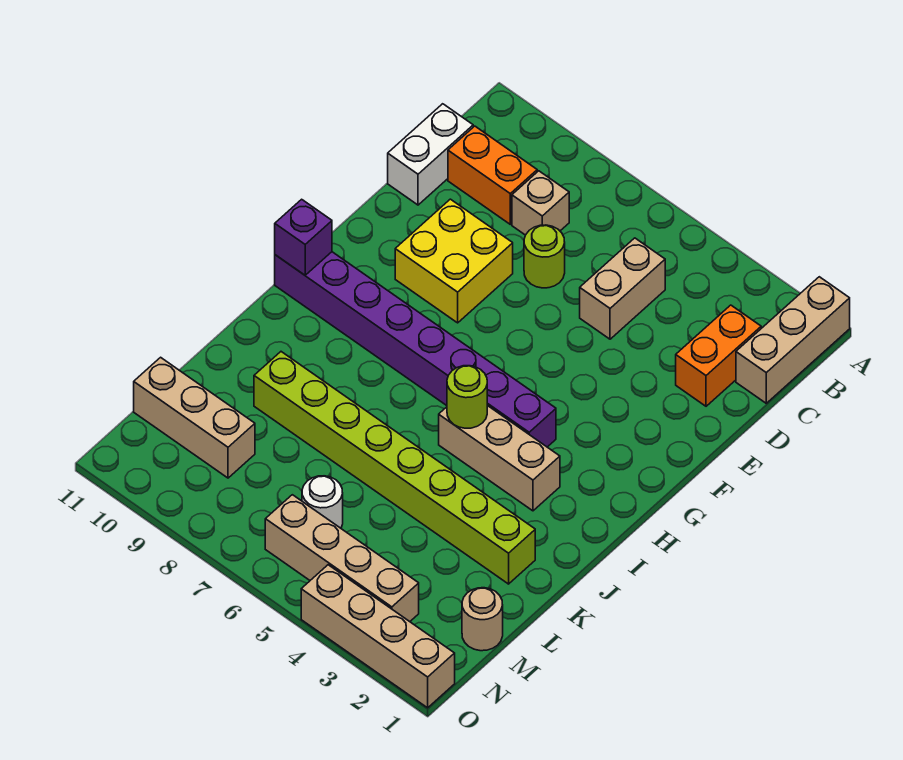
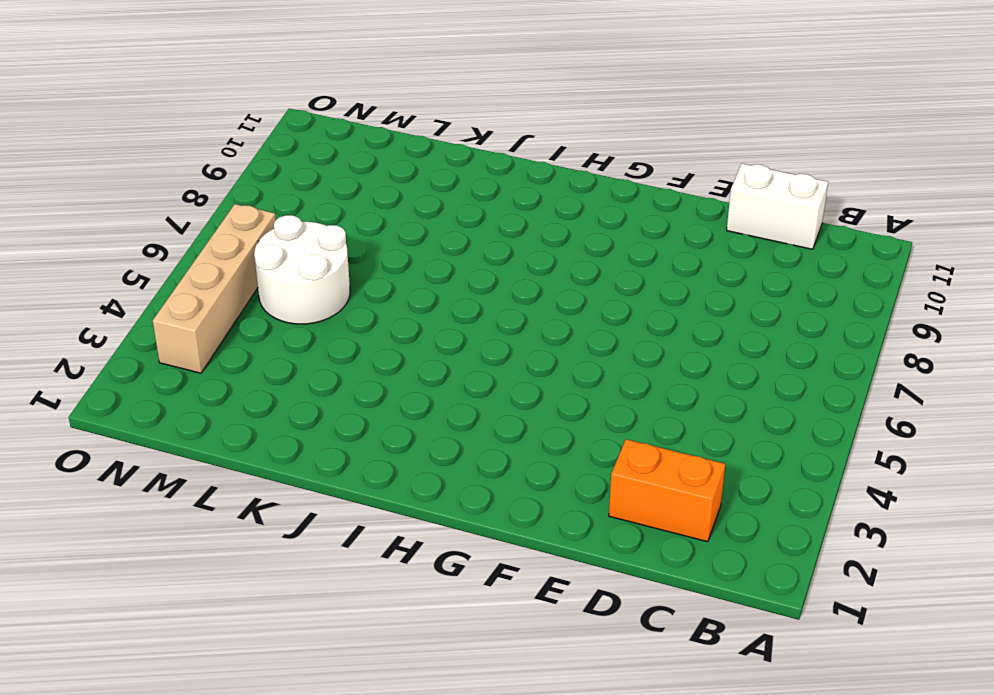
white 2x2 round brick [254,215,350,324] -> white 1x1 round brick [302,476,343,528]
none -> tan 1x3 brick [736,277,850,403]
none -> tan 1x2 brick [580,238,665,339]
none -> tan 1x1 brick [512,171,569,235]

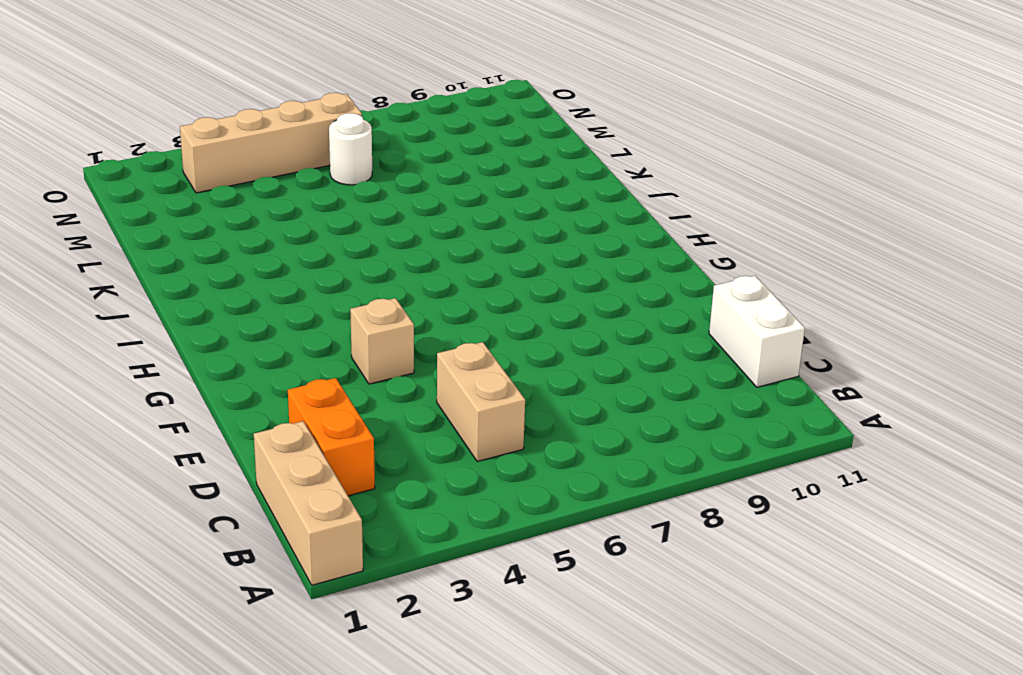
tan 1x1 brick [350,298,414,384] -> tan 1x1 brick moved to [512,171,569,235]
none -> orange 1x2 brick [448,126,537,224]
none -> lime 1x1 round brick [524,225,565,288]
none -> yellow 2x2 brick [395,199,513,323]

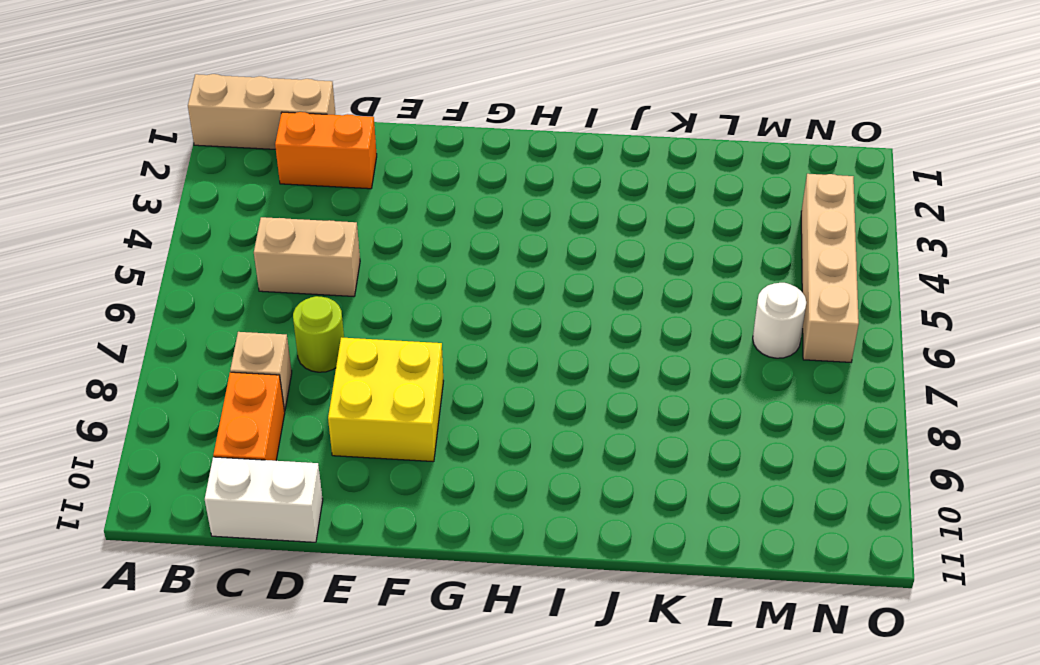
none -> purple 1x8 brick [275,252,556,447]
none -> tan 1x3 brick [439,405,560,511]
none -> lime 1x8 brick [254,352,535,584]

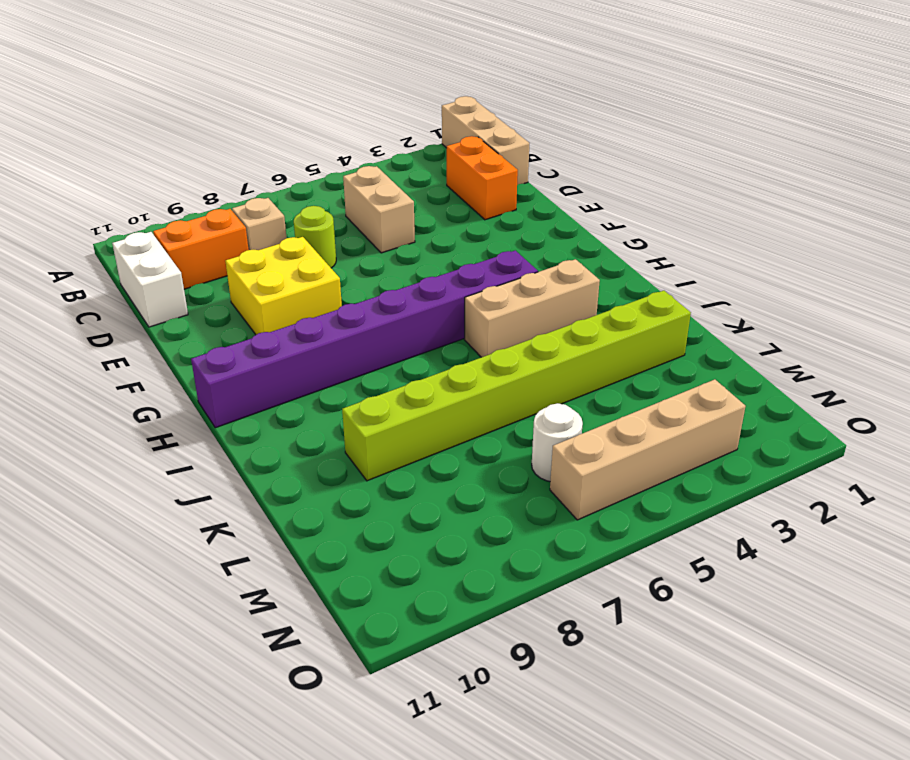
none -> tan 1x1 round brick [462,588,503,651]
none -> tan 1x3 brick [134,357,255,478]
none -> tan 1x4 brick [301,565,455,708]

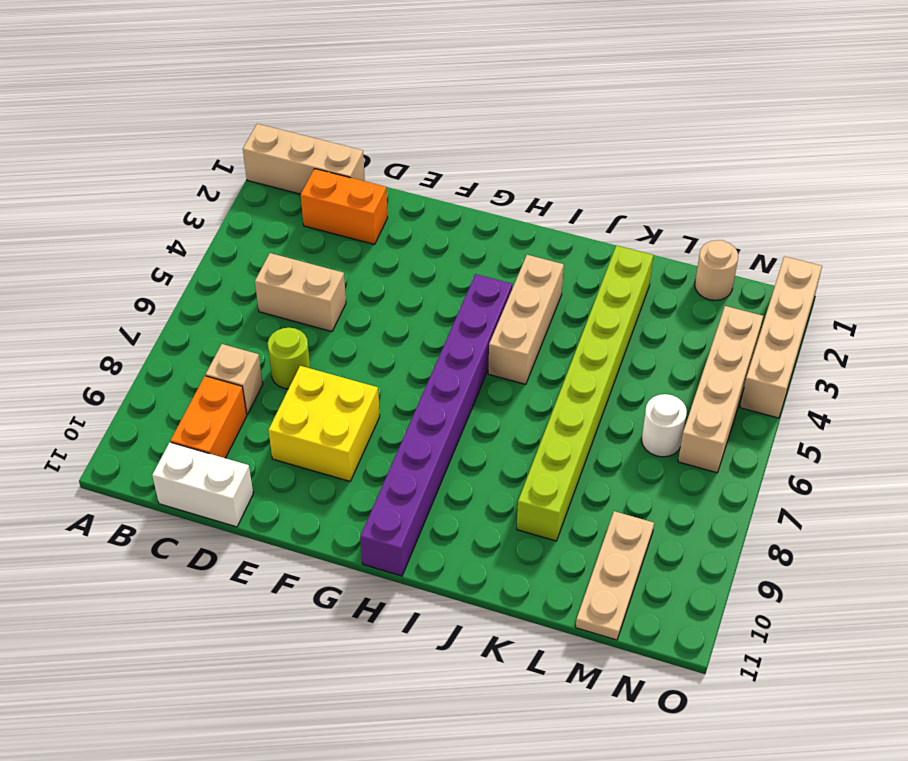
tan 1x3 plate [576,511,654,640] -> tan 1x3 brick [134,357,255,478]
none -> purple 1x1 brick [275,199,332,275]
none -> lime 1x1 round brick [447,366,487,428]

